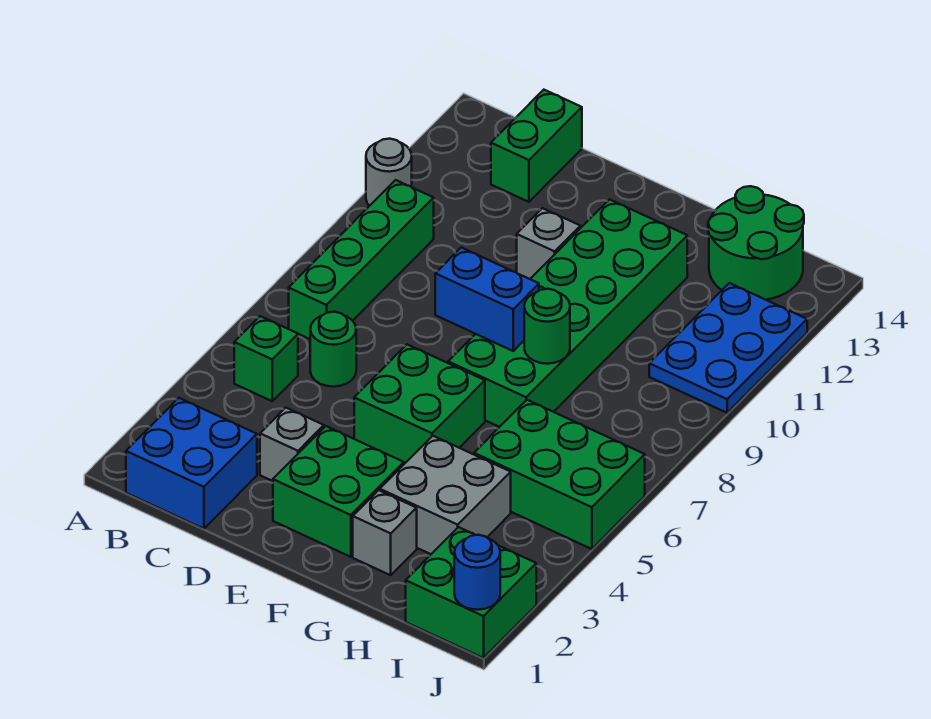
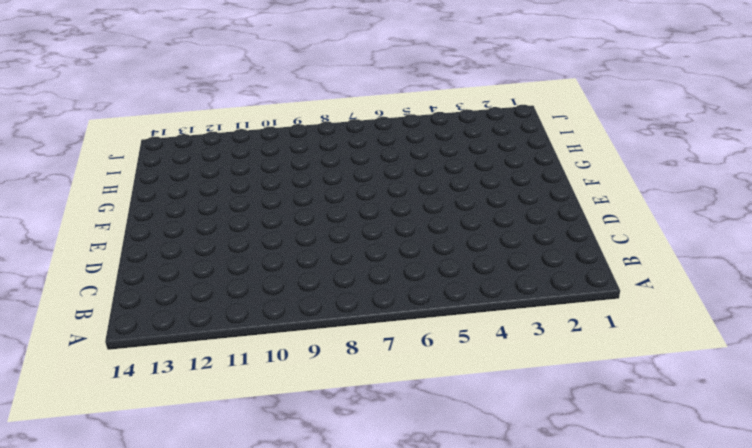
none -> grey 1x1 round brick [366,139,412,206]
none -> blue 2x2 brick [126,398,257,529]
none -> green 1x1 brick [234,316,298,401]

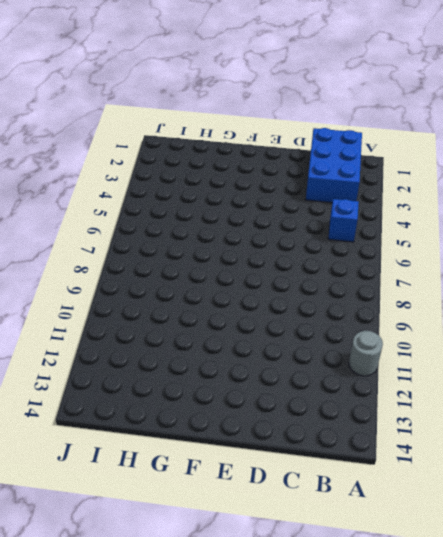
blue 2x3 brick [306,128,362,203] -> blue 2x2 brick [126,398,257,529]
blue 1x1 brick [328,199,359,242] -> green 1x1 brick [234,316,298,401]
none -> green 1x4 brick [289,180,434,339]
none -> green 1x1 round brick [310,312,356,387]
none -> green 1x2 brick [491,90,582,202]

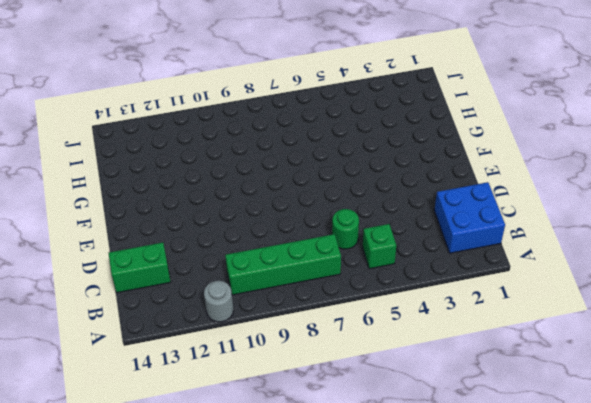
none -> grey 1x1 brick [260,408,324,481]
none -> green 2x2 brick [273,426,404,557]
none -> green 2x2 brick [354,344,485,463]

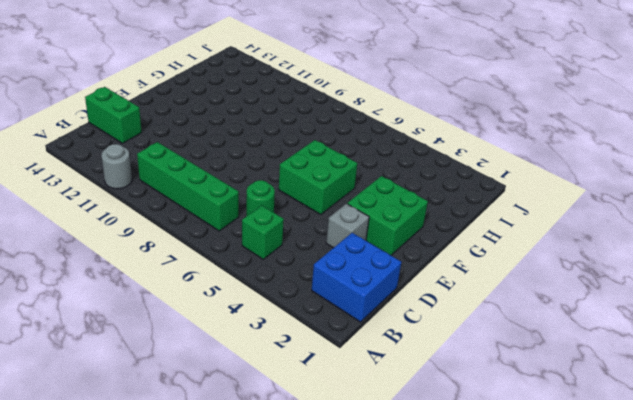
none -> grey 1x1 brick [517,208,580,279]
none -> green 2x6 brick [448,199,687,427]
none -> grey 1x1 brick [353,490,417,575]

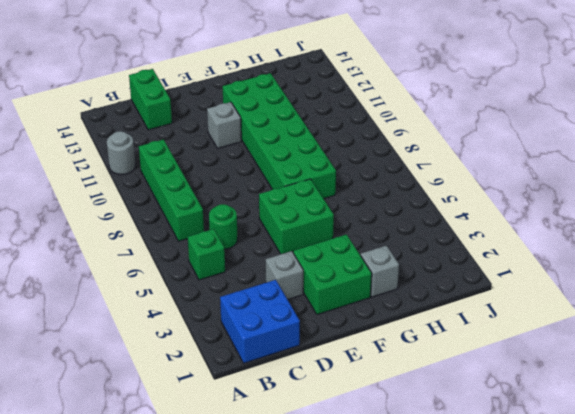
none -> grey 2x2 brick [380,436,511,554]
none -> green 2x3 brick [474,400,645,549]
none -> green 2x2 round brick [708,186,804,300]

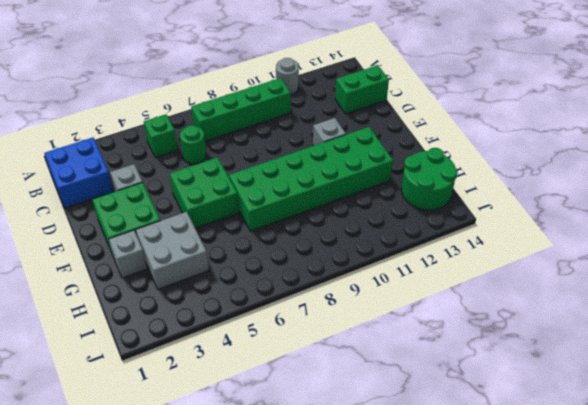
none -> green 2x3 brick [474,400,645,549]
none -> green 2x2 brick [406,527,536,658]
none -> blue 2x3 plate [649,283,807,413]

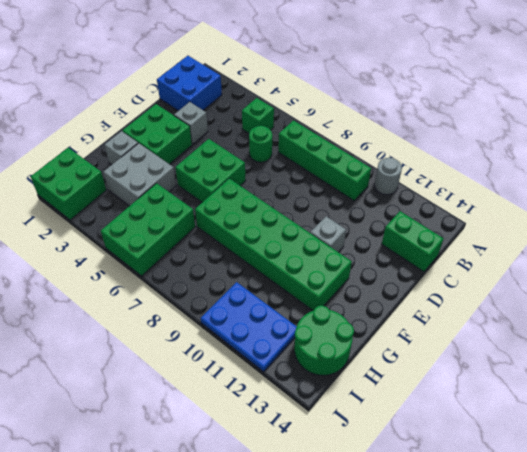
none -> blue 1x2 brick [435,248,539,351]
none -> green 1x1 round brick [524,289,570,364]
none -> blue 1x1 round brick [454,535,500,610]

